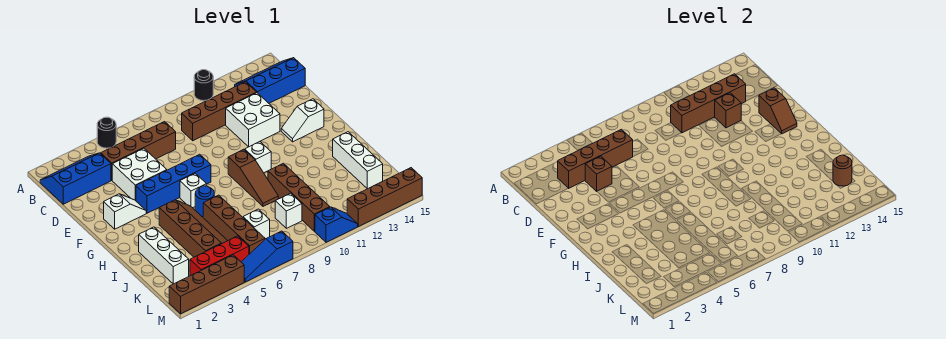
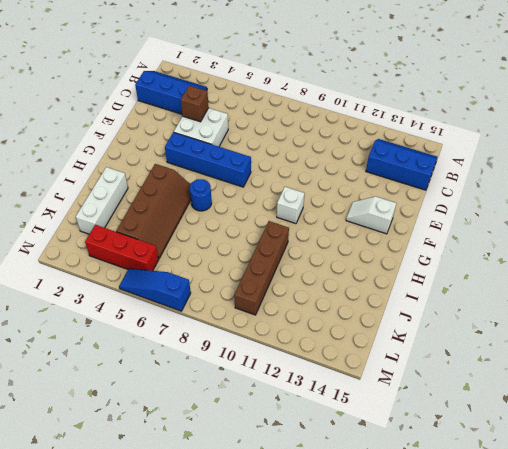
none -> black 1x1 round brick [97,117,116,148]
none -> black 1x1 round brick [194,70,213,101]
none -> brown 1x4 brick [101,122,176,180]
none -> brown 1x4 brick [182,82,257,141]

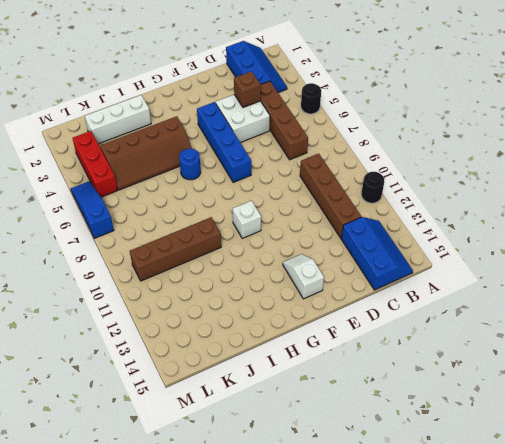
none -> white 2x2 brick [226,93,280,147]
none -> white 1x2 slope [104,194,146,229]
none -> white 1x1 brick [180,173,206,208]
none -> brown 1x3 slope [228,149,278,206]

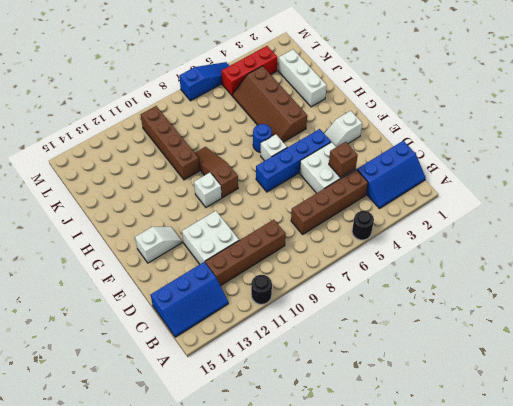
none -> brown 1x4 brick [203,195,265,254]
none -> white 1x3 brick [333,132,383,189]
none -> white 1x1 brick [243,209,270,239]
none -> white 1x1 brick [275,193,302,228]

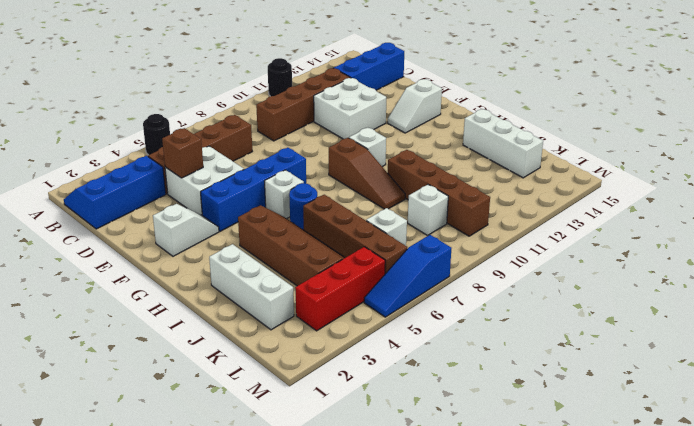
none -> brown 1x4 brick [169,255,244,314]
none -> blue 1x2 slope [315,207,358,243]
none -> brown 1x4 brick [347,168,422,227]
none -> brown 1x4 brick [558,129,633,188]

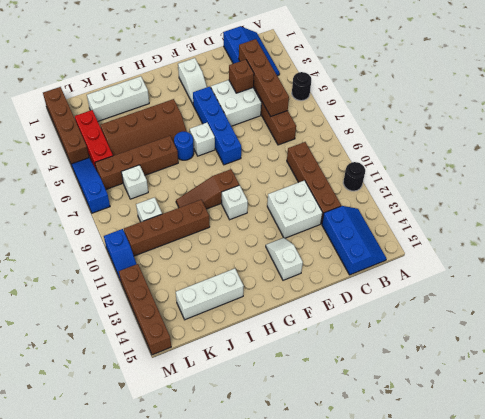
none -> brown 1x4 brick [671,74,746,133]
none -> brown 1x1 brick [715,93,741,128]
none -> brown 1x2 slope [759,88,797,134]
none -> brown 1x1 round brick [833,155,852,186]

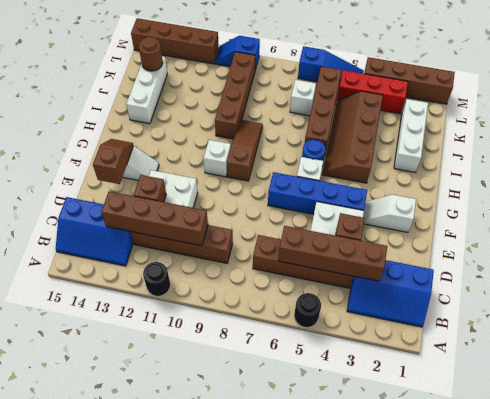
none -> white 1x1 brick [275,193,302,228]

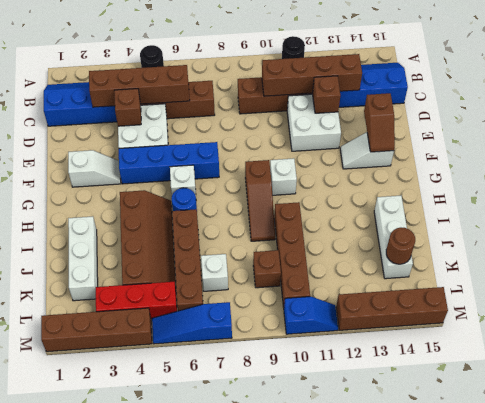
brown 1x1 brick [253,250,281,288] -> white 1x1 brick [275,193,302,228]

